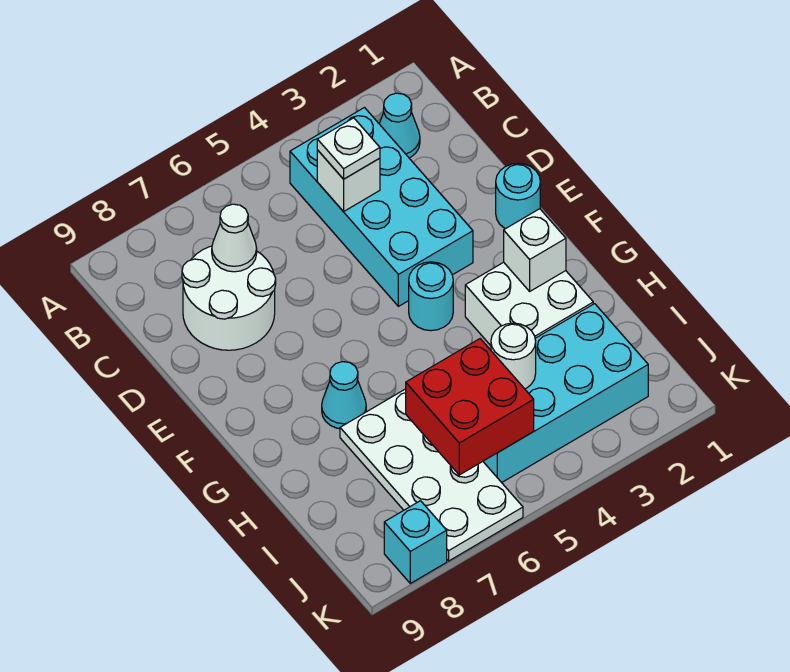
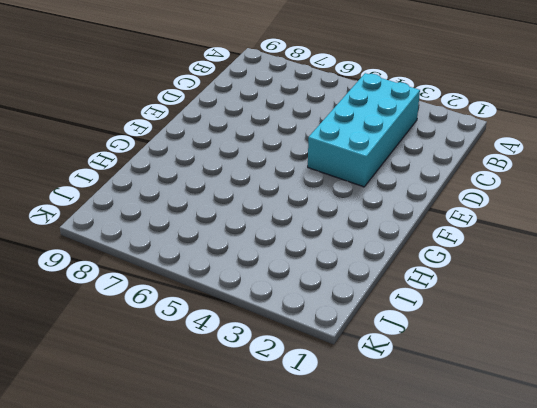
none -> cyan 1x1 cone [379,93,420,158]
none -> white 2x2 round brick [182,246,276,350]
none -> cyan 1x1 round brick [496,163,540,229]

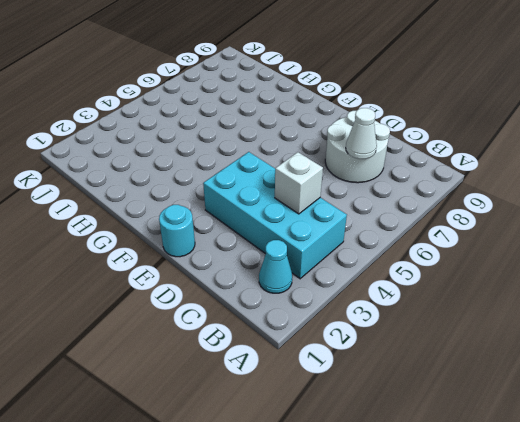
none -> cyan 1x1 round brick [409,262,453,331]
none -> white 2x2 brick [465,262,593,346]
none -> cyan 1x1 cone [322,362,366,429]

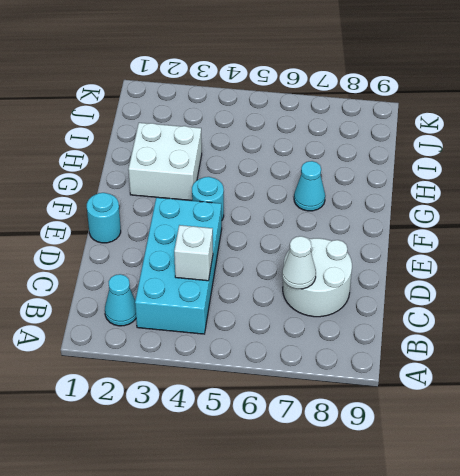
none -> white 2x4 plate [340,389,523,561]
none -> cyan 2x4 brick [483,304,648,483]
none -> cyan 1x1 brick [384,501,447,583]

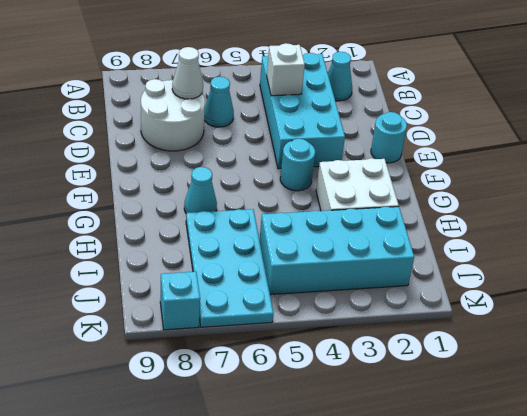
cyan 1x1 cone [204,77,234,127] -> none
cyan 2x4 plate [186,209,273,327] -> white 2x4 plate [340,389,523,561]
none -> white 1x1 brick [504,209,566,291]
none -> white 1x1 round brick [491,323,536,389]
none -> red 2x2 brick [406,339,534,475]

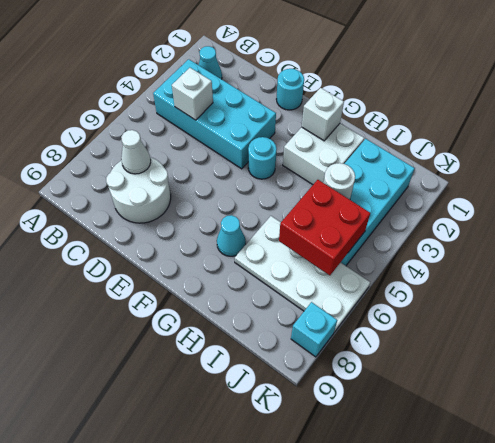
none -> white 1x1 plate [317,118,380,179]

